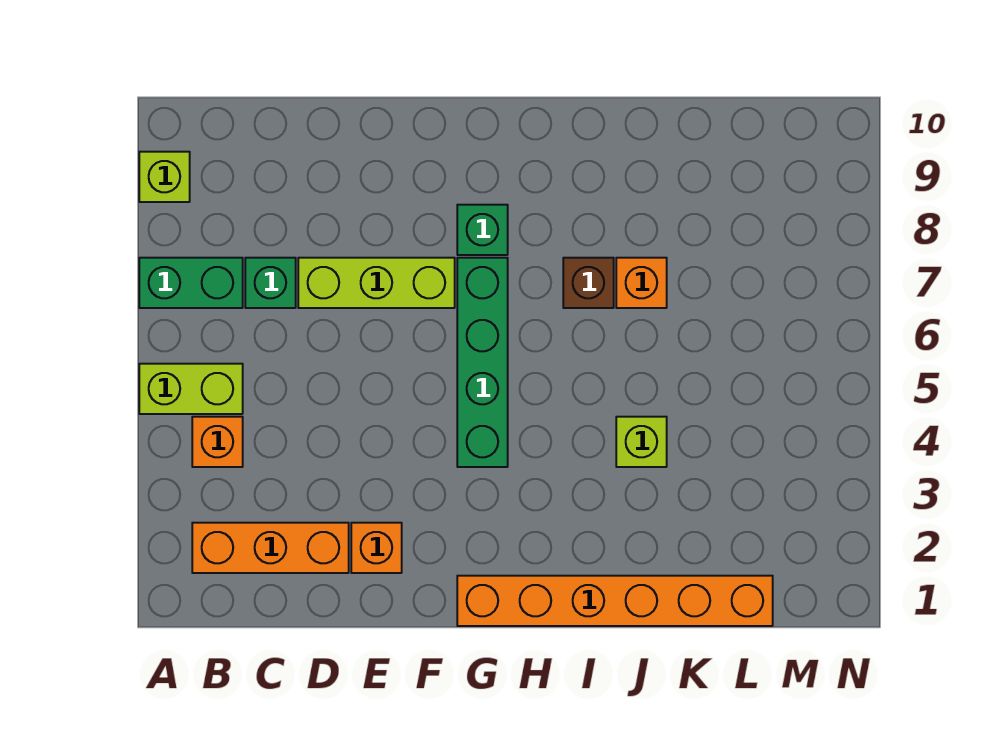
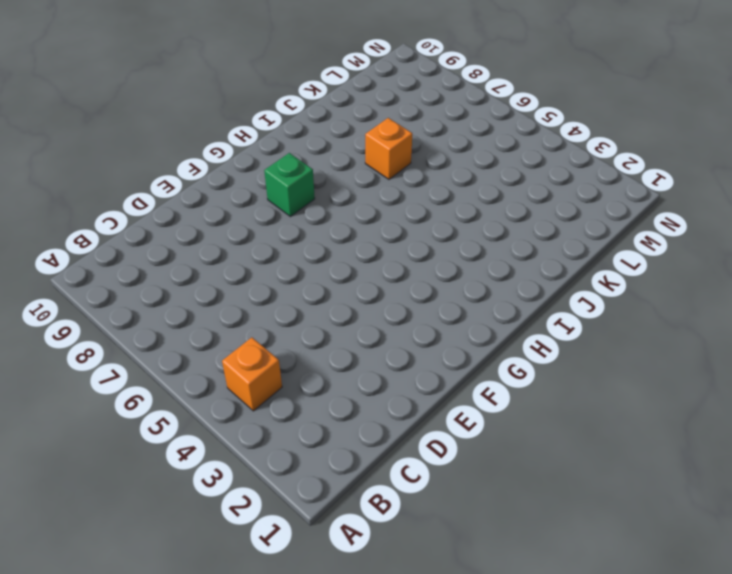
none -> lime 1x2 brick [139,364,243,414]
none -> green 1x2 brick [139,258,243,308]
none -> lime 1x1 brick [139,152,190,202]

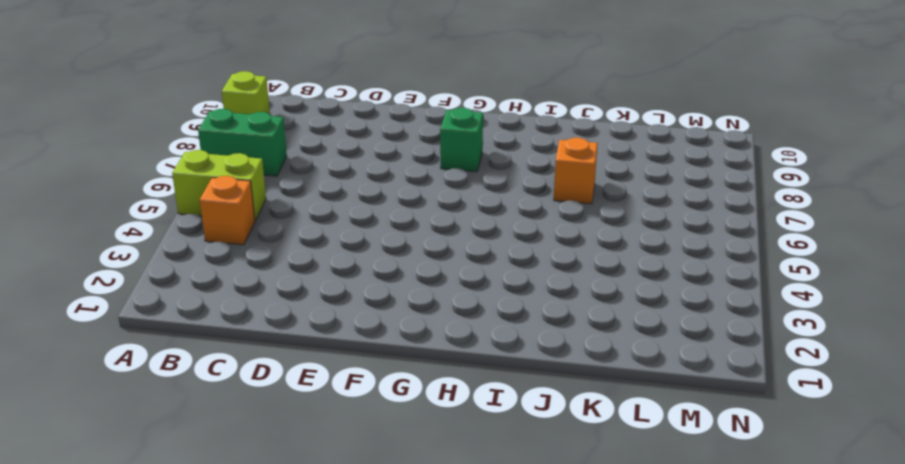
none -> orange 1x3 brick [192,523,349,573]
none -> green 1x1 brick [245,258,296,308]
none -> lime 1x3 brick [298,258,455,308]

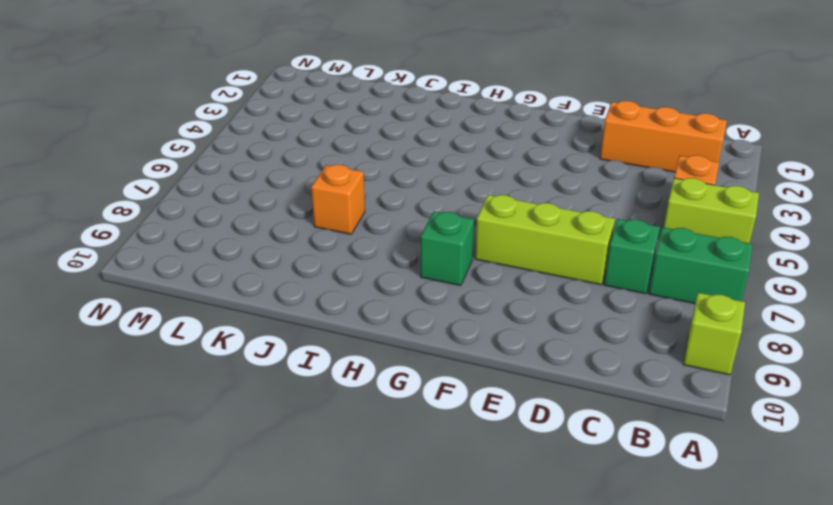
none -> orange 1x1 brick [351,523,402,573]
none -> orange 1x6 brick [457,576,773,626]
none -> green 1x4 brick [457,258,508,467]

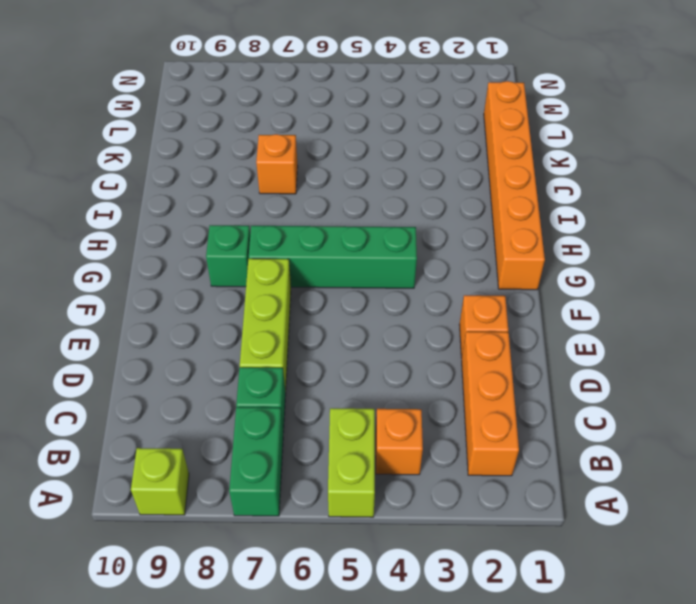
none -> brown 1x1 brick [563,258,614,308]
none -> lime 1x1 brick [616,417,667,467]

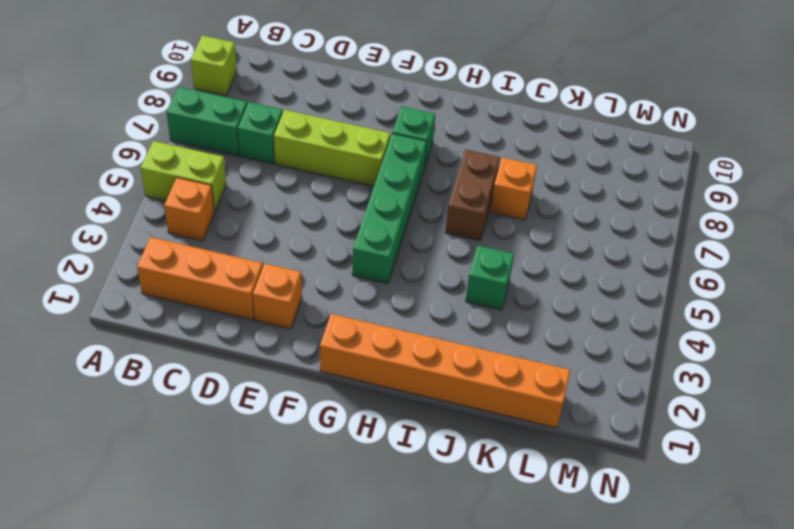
brown 1x2 brick [445,149,500,241] -> brown 1x1 brick [563,258,614,308]
green 1x1 brick [466,246,514,310] -> lime 1x1 brick [616,417,667,467]

